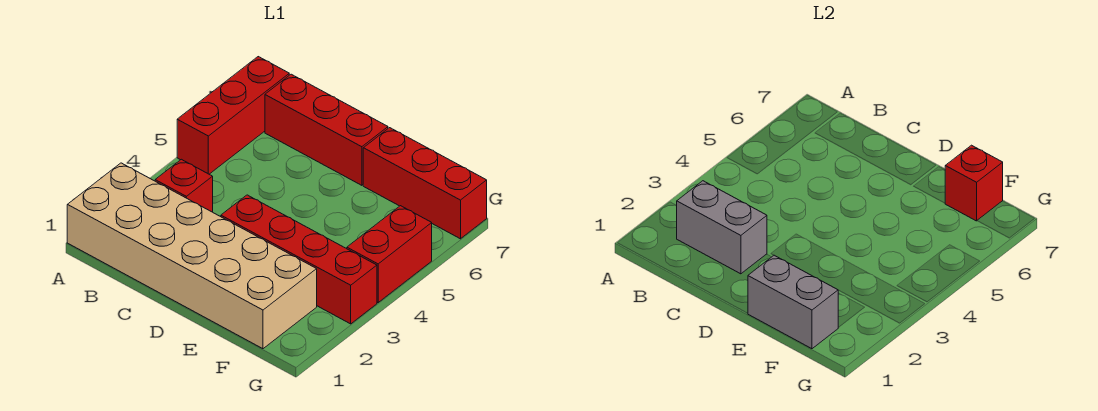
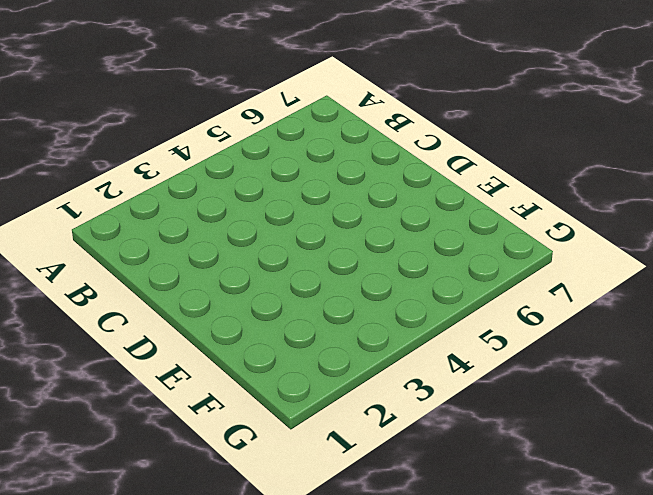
none -> tan 2x6 brick [67,163,317,349]
none -> red 1x3 brick [177,57,289,174]

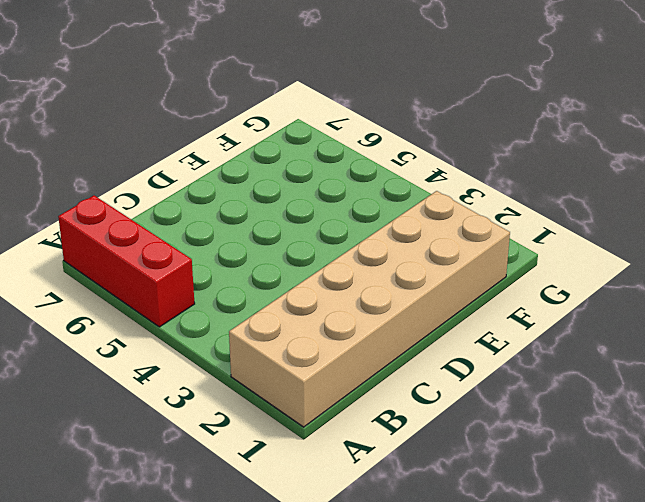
none -> red 1x1 brick [155,159,213,212]
none -> red 1x3 brick [265,74,388,185]

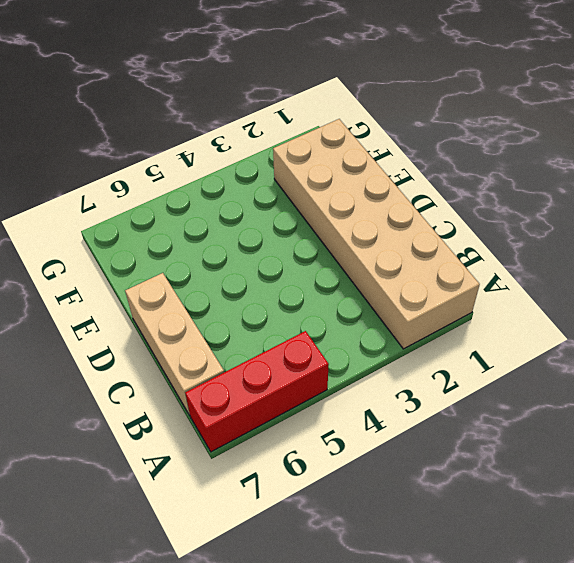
tan 1x3 brick [125,273,224,416] -> red 1x3 brick [265,74,388,185]
none -> red 1x1 brick [155,159,213,212]
none -> red 1x4 brick [221,195,377,324]

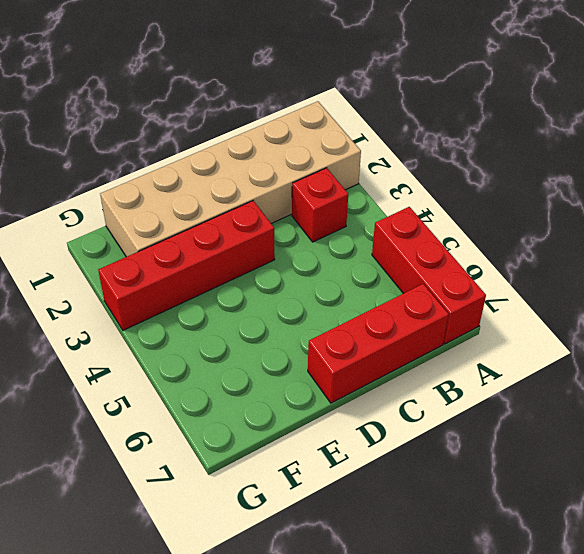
none -> red 1x3 brick [363,128,487,239]
none -> red 1x2 brick [347,206,432,302]

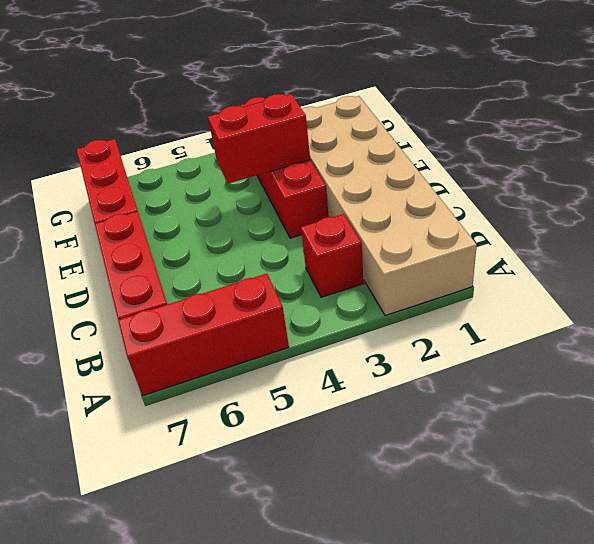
red 1x2 brick [208,94,310,183] -> red 1x2 brick moved to [347,206,432,302]
none -> grey 1x2 brick [677,181,767,274]
none -> grey 1x2 brick [748,255,838,349]

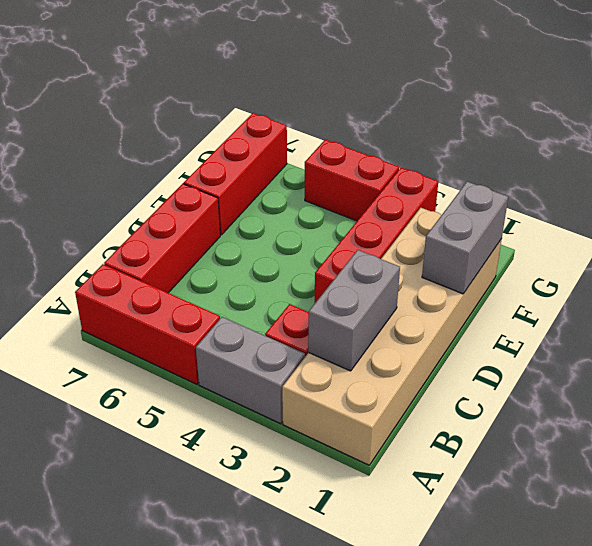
grey 1x2 brick [196,317,305,424] -> none
none -> red 1x1 brick [945,145,1003,221]

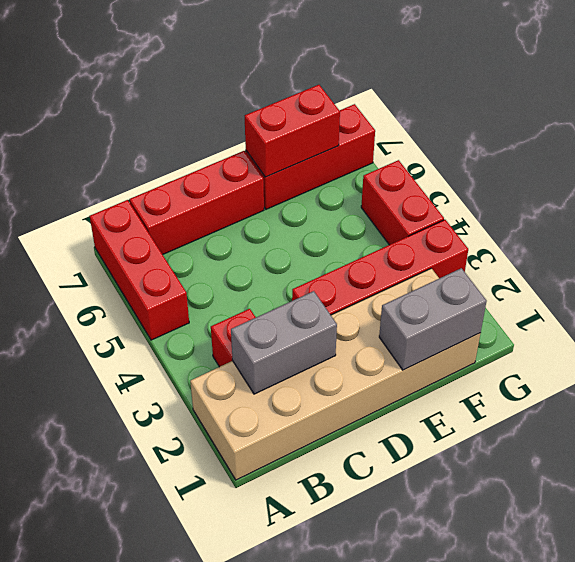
red 1x2 brick [245,85,340,177] -> red 1x1 brick [945,145,1003,221]

